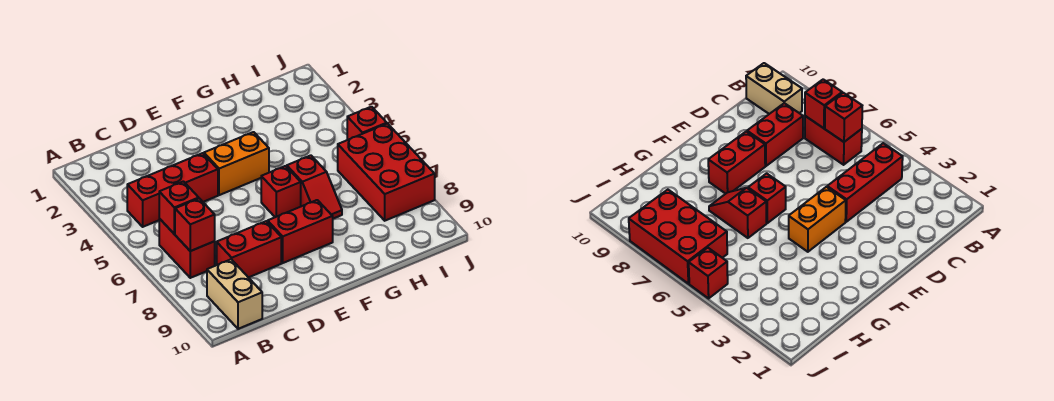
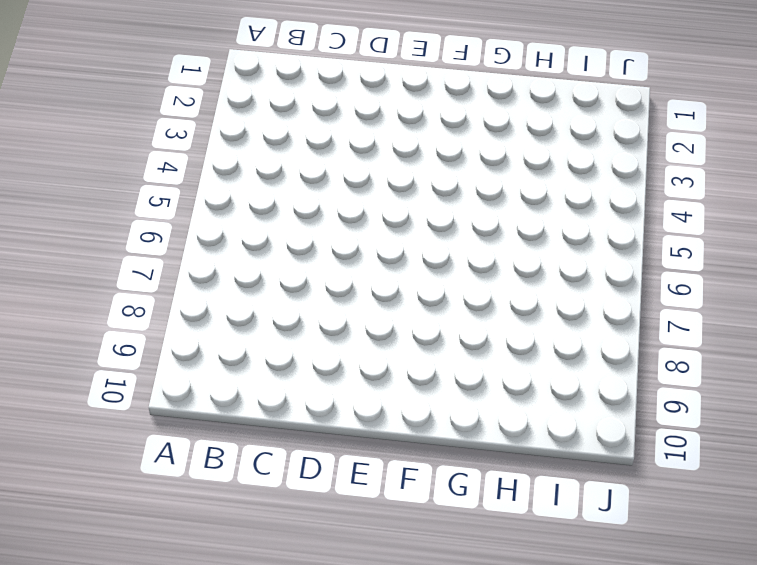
none -> red 1x3 brick [127,153,218,227]
none -> red 1x2 brick [159,219,215,278]
none -> tan 1x2 brick [207,259,262,329]

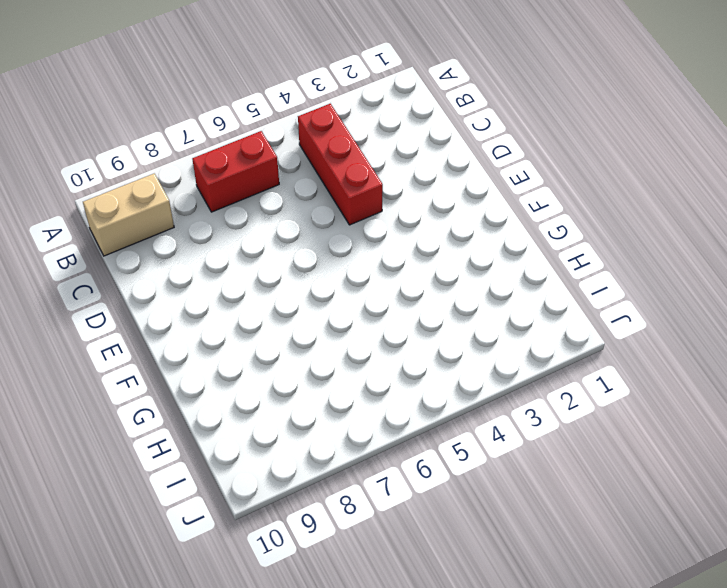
none -> red 1x2 brick [217,221,281,277]
none -> orange 1x2 brick [204,132,269,195]
none -> red 1x2 brick [268,200,333,263]

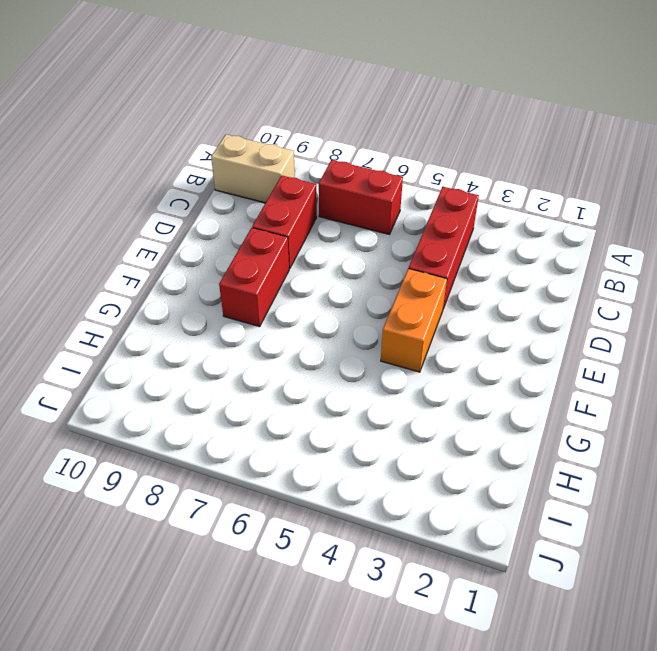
none -> red 1x1 brick [261,166,301,217]
none -> red 1x2 slope [287,155,342,219]
none -> red 2x3 brick [338,124,435,221]

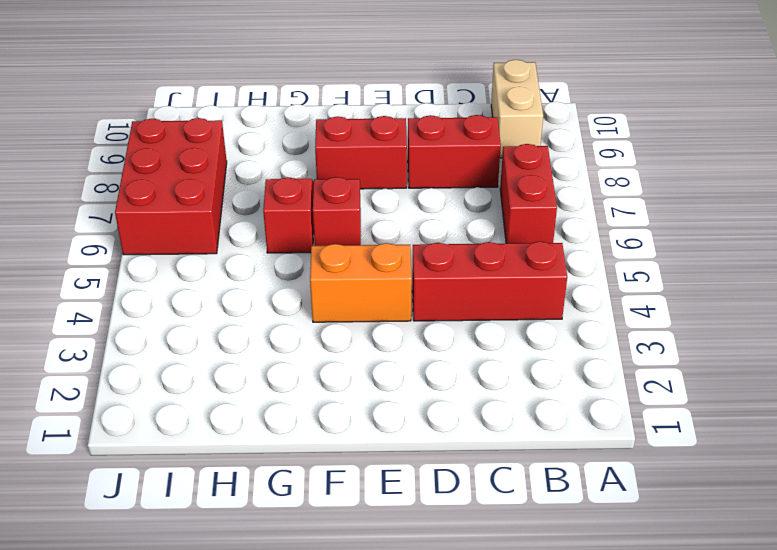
none -> red 1x1 brick [347,107,387,140]
none -> red 1x1 brick [159,181,199,234]
none -> red 1x1 brick [175,198,215,251]

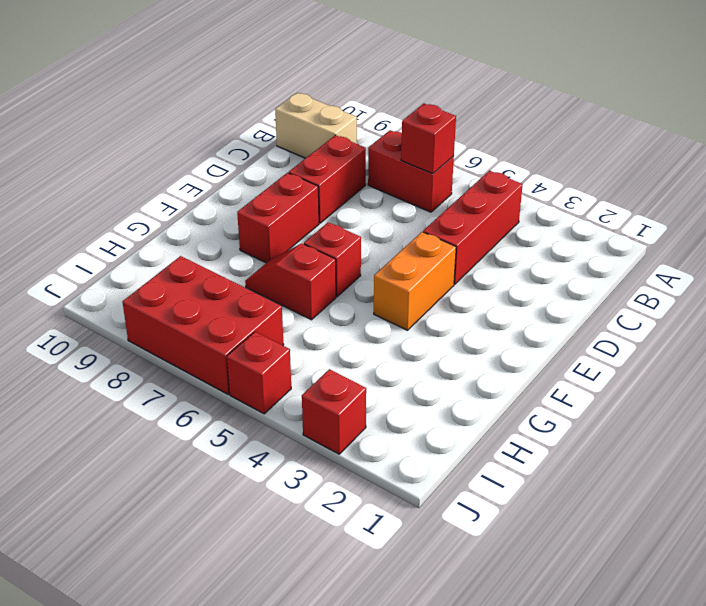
red 1x1 brick [302,369,366,454] -> red 1x1 brick moved to [175,198,215,251]

